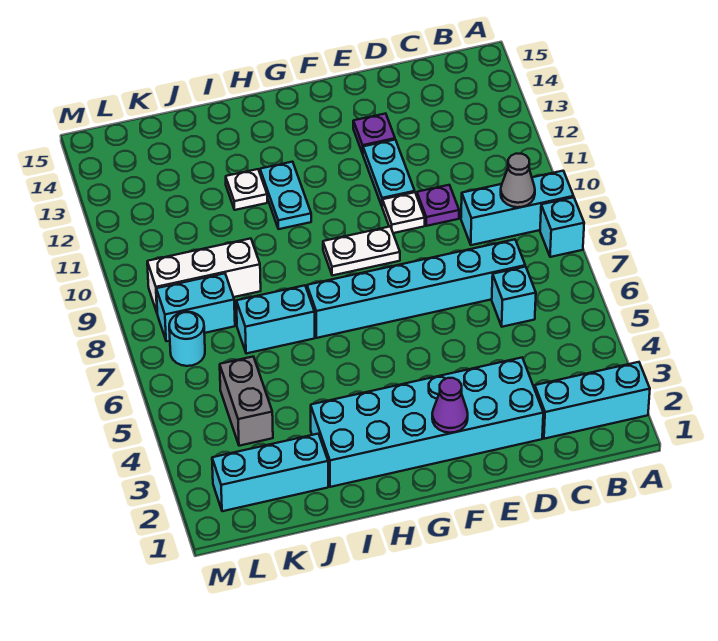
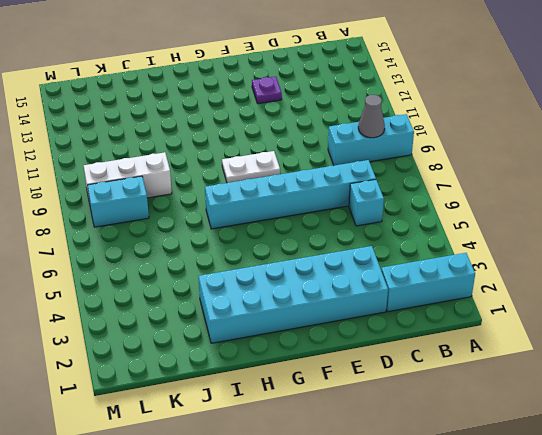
none -> cyan 1x1 brick [540,197,584,257]
none -> purple 1x1 plate [417,185,459,226]
none -> white 1x1 plate [382,192,425,233]

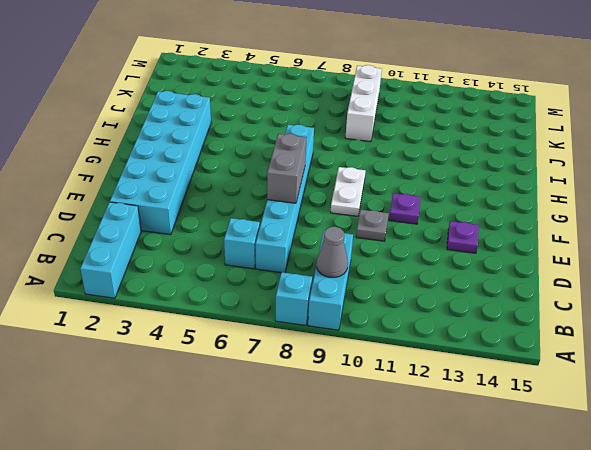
grey 1x2 brick [267,134,306,203] -> grey 1x2 brick turned to [220,357,273,446]
grey 1x1 plate [356,210,389,241] -> white 1x1 plate [382,192,425,233]
purple 1x1 plate [389,193,421,224] -> purple 1x1 plate moved to [417,185,459,226]
none -> cyan 1x2 plate [363,140,415,206]
none -> cyan 1x2 plate [260,162,311,229]
none -> cyan 1x2 brick [236,285,315,354]

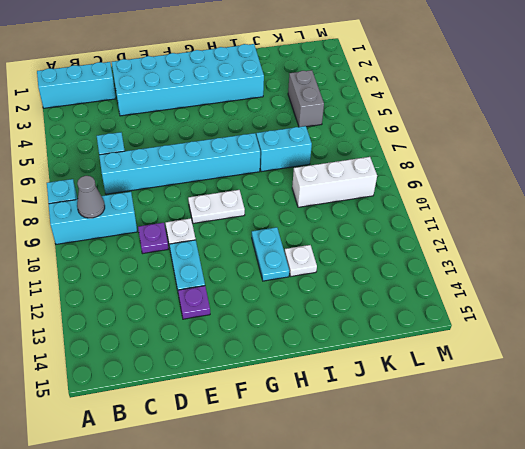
none -> cyan 1x3 brick [212,434,328,511]
none -> cyan 1x2 brick [156,273,235,341]
none -> cyan 1x1 round brick [169,312,205,366]

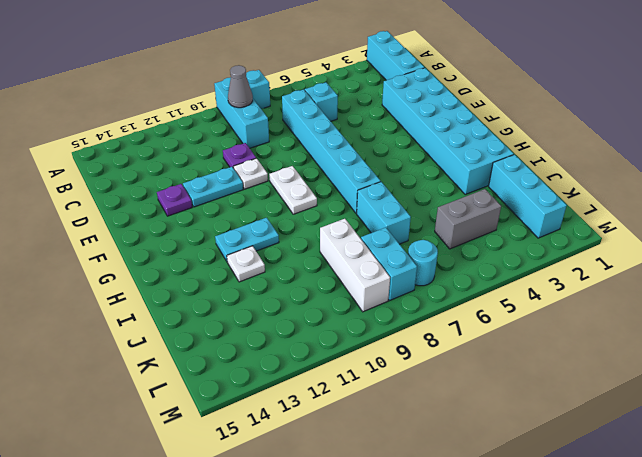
none -> purple 1x1 cone [432,378,468,433]

